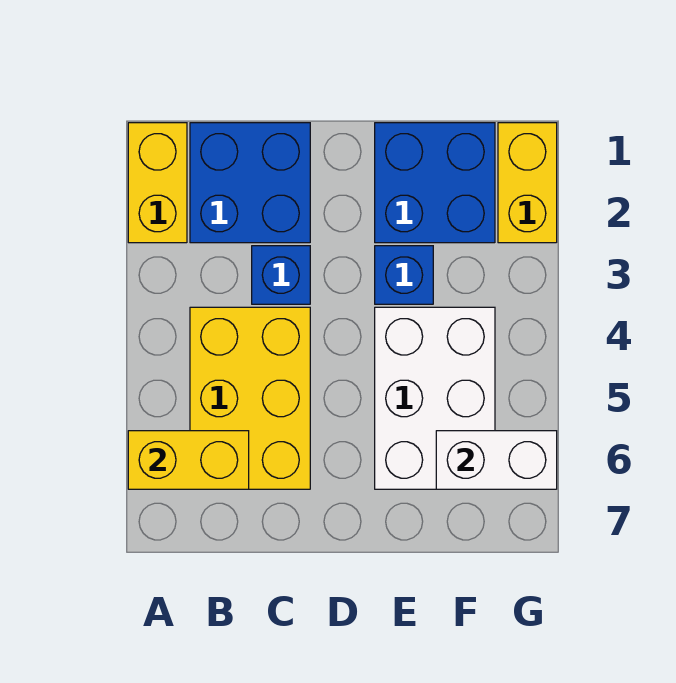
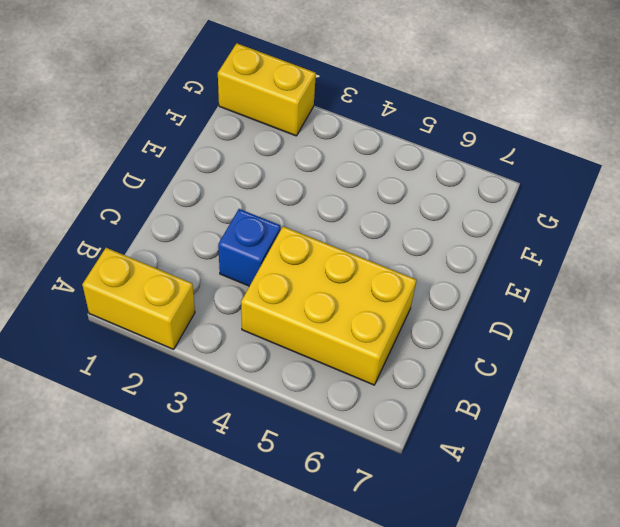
none -> blue 2x2 brick [190,123,310,243]
none -> blue 2x2 brick [375,123,495,243]

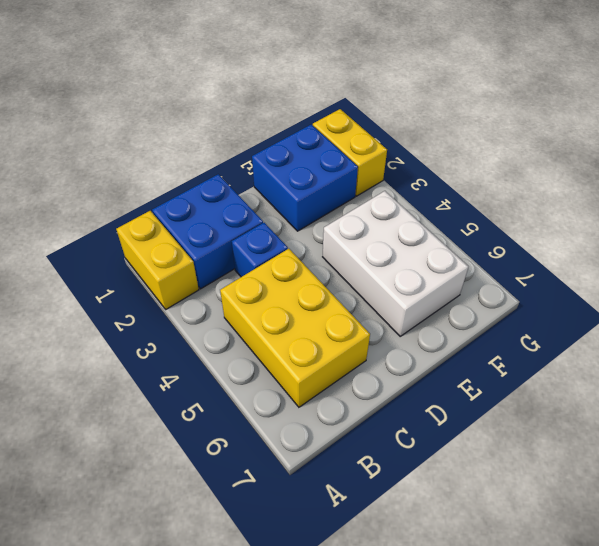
none -> blue 1x1 brick [375,246,433,304]
none -> yellow 1x2 brick [128,431,249,489]

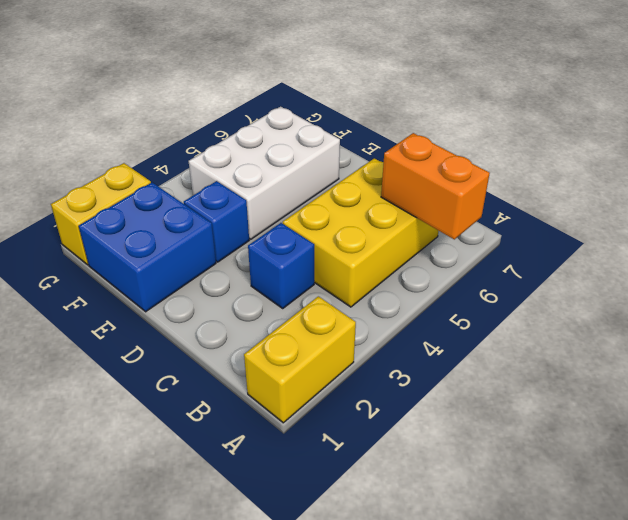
orange 1x2 brick [381,133,490,239] -> yellow 1x2 brick [128,431,249,489]
none -> blue 2x2 brick [190,123,310,243]
none -> white 1x2 brick [436,431,557,489]

